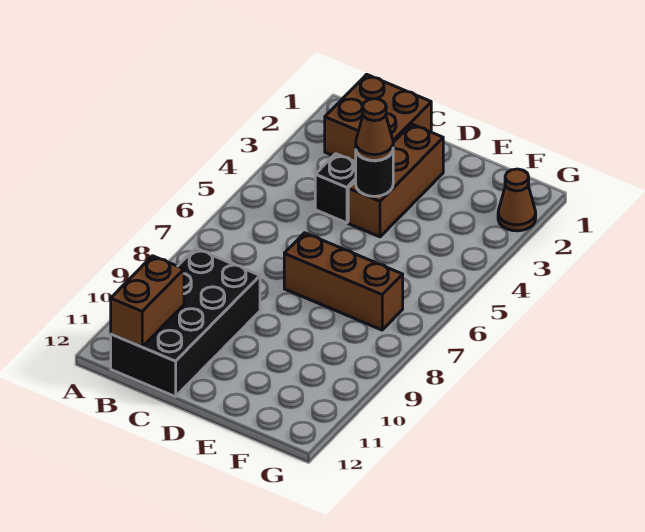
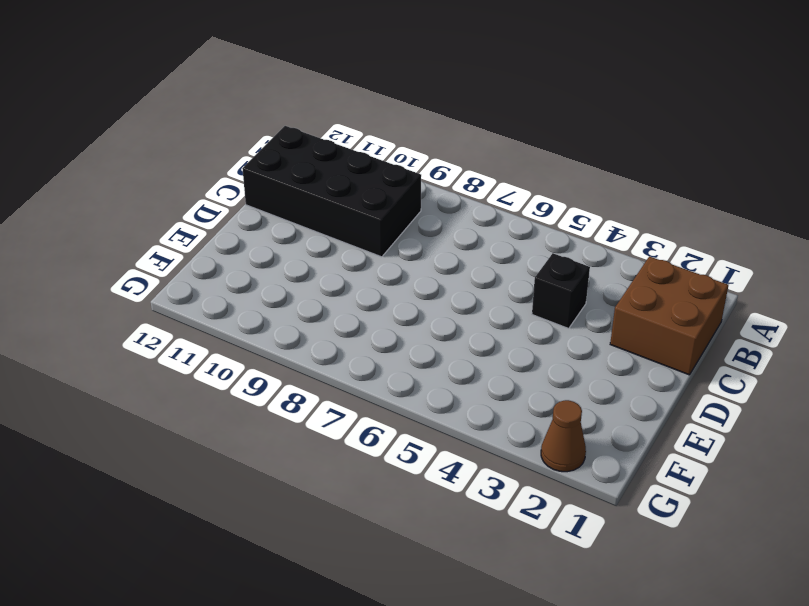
none -> brown 1x3 brick [348,124,443,237]
none -> brown 1x3 brick [284,233,403,330]

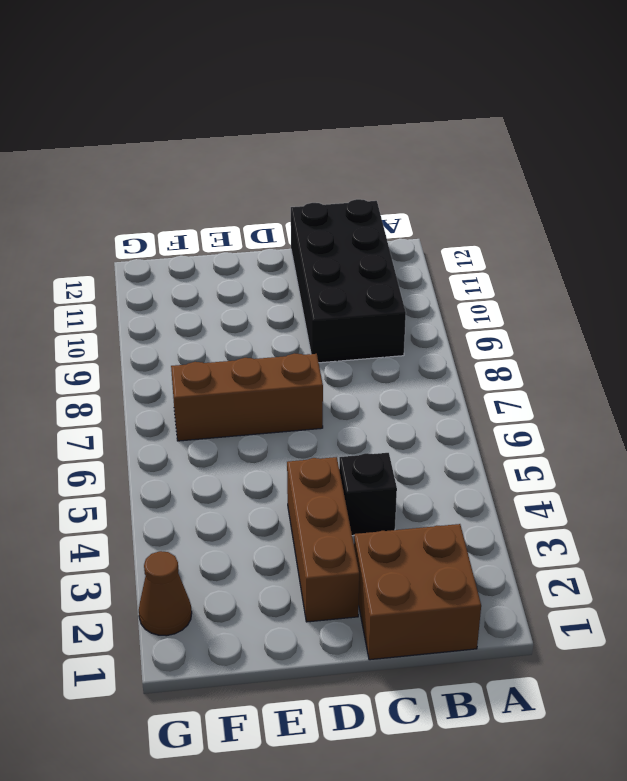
none -> brown 1x2 brick [111,256,184,347]
none -> black 1x1 round brick [356,152,393,196]

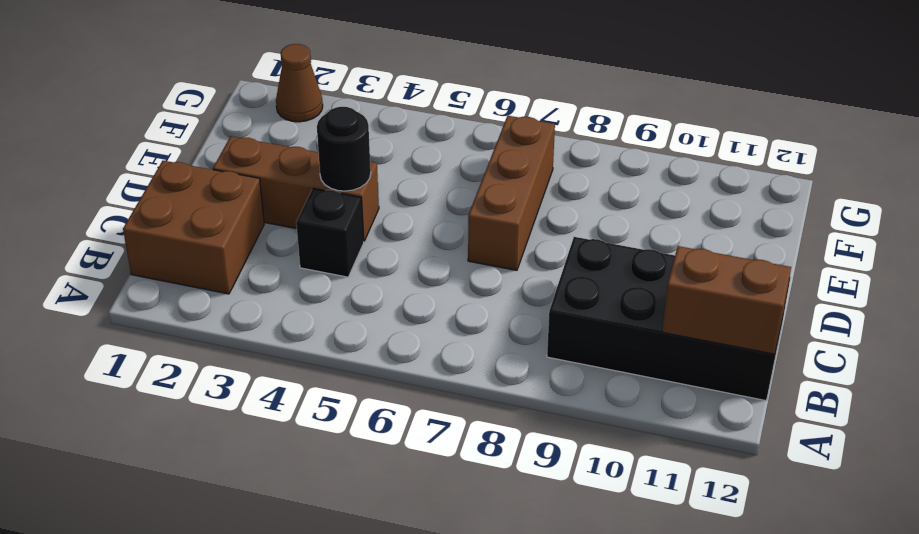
none -> brown 1x1 cone [356,99,393,161]

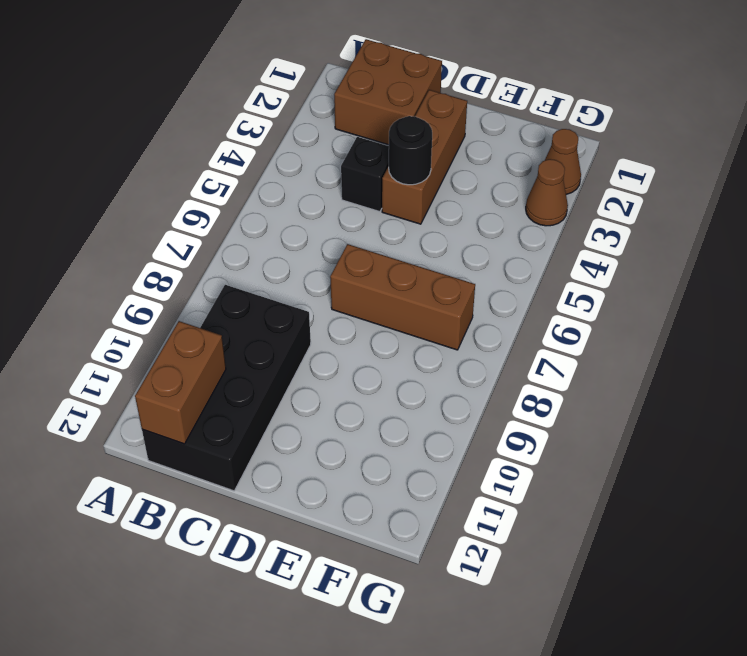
brown 1x1 cone [526,159,568,226] -> brown 1x1 cone moved to [356,99,393,161]

